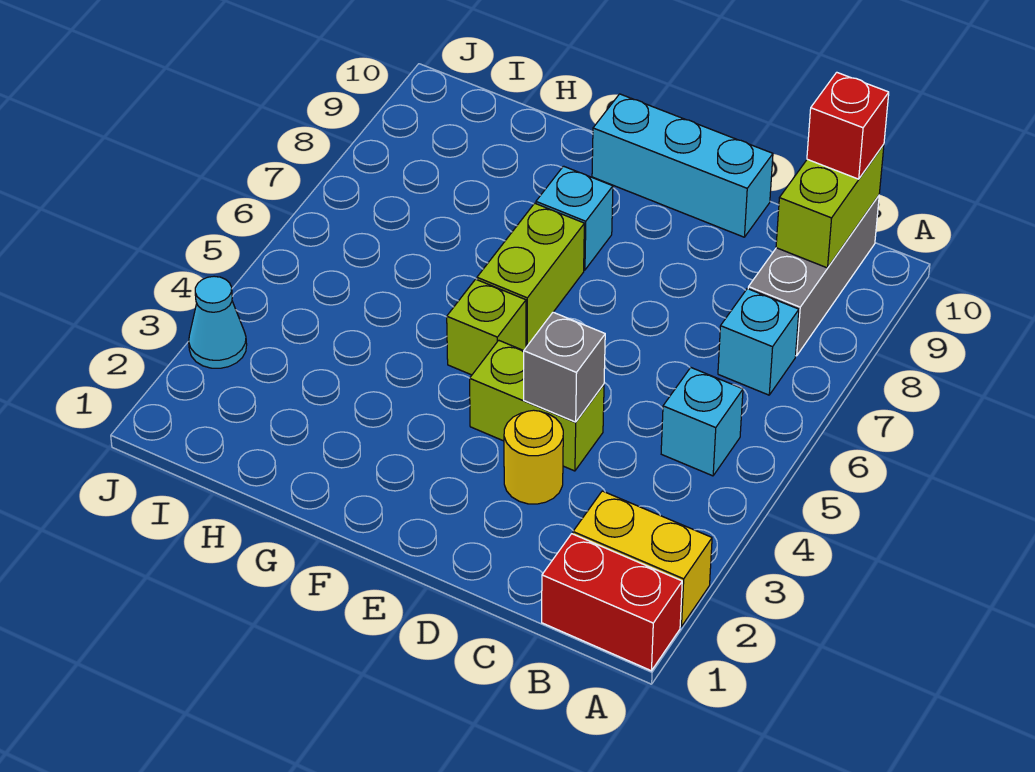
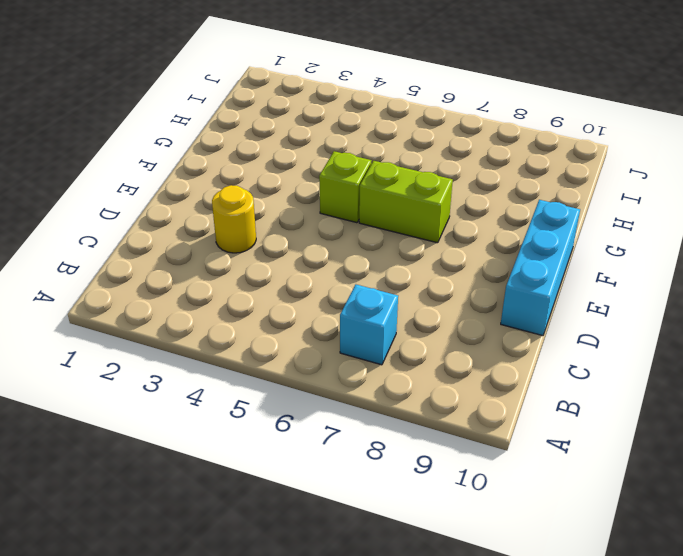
none -> red 1x2 brick [542,534,682,671]
none -> yellow 1x2 brick [573,491,712,627]
none -> cyan 1x1 brick [661,368,743,476]

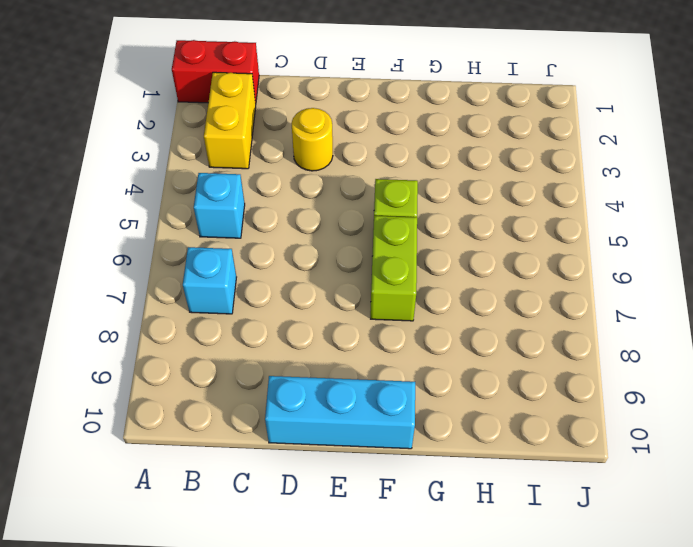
yellow 1x2 brick [204,72,256,169] -> yellow 1x2 brick turned to [573,491,712,627]
none -> grey 1x3 brick [748,196,879,356]
none -> lime 1x2 brick [470,340,604,471]
none -> cyan 1x1 brick [536,166,613,270]

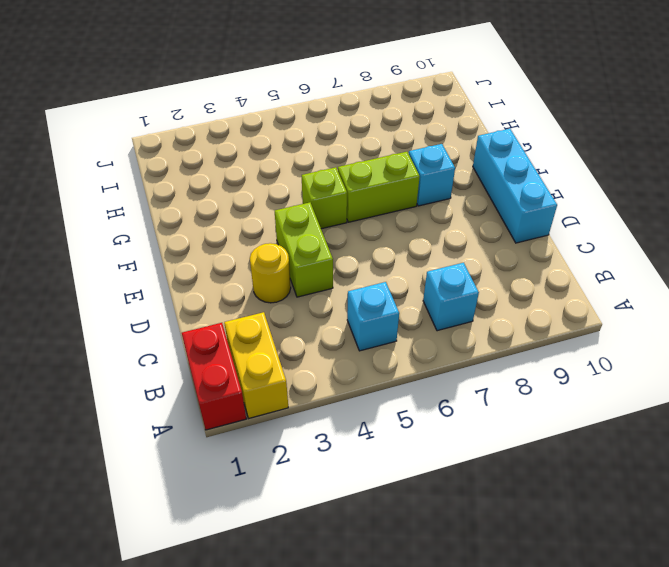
none -> grey 1x3 brick [748,196,879,356]
none -> cyan 1x1 cone [189,276,247,368]
none -> lime 1x2 brick [776,144,884,268]

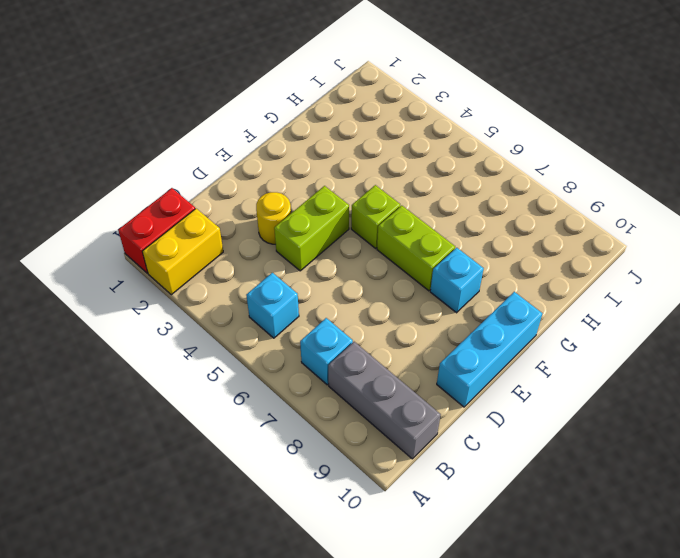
none -> cyan 1x1 cone [189,276,247,368]
none -> lime 1x2 brick [776,144,884,268]
none -> grey 1x1 brick [524,312,605,422]

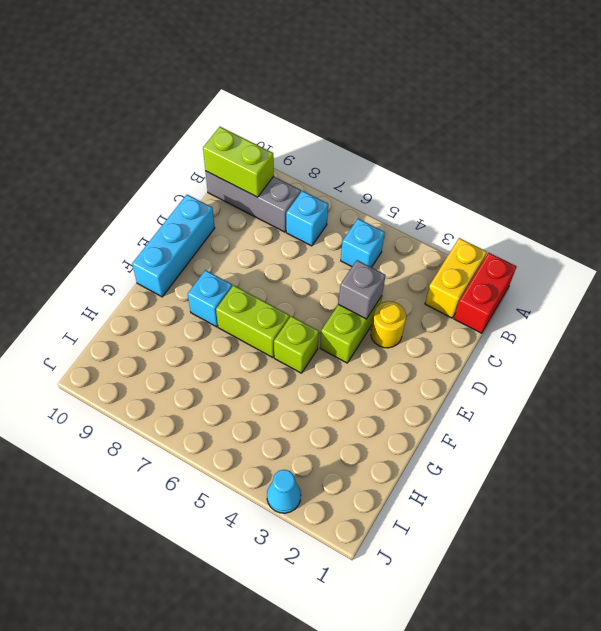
none -> red 1x1 brick [807,72,889,179]

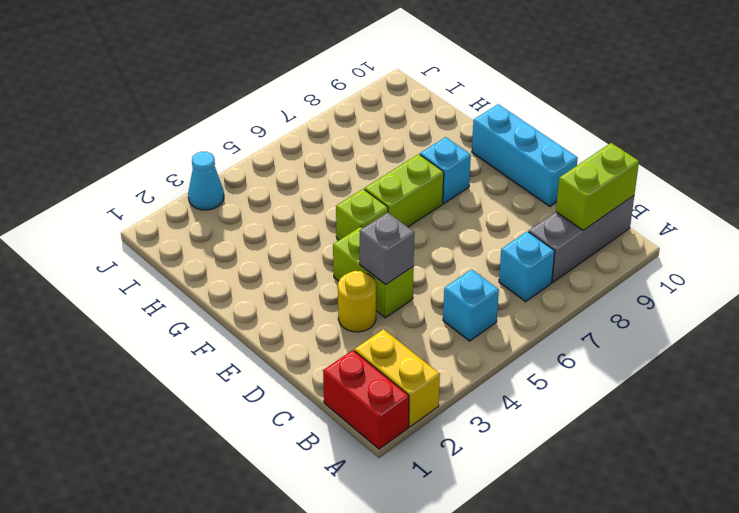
none -> red 1x1 brick [807,72,889,179]

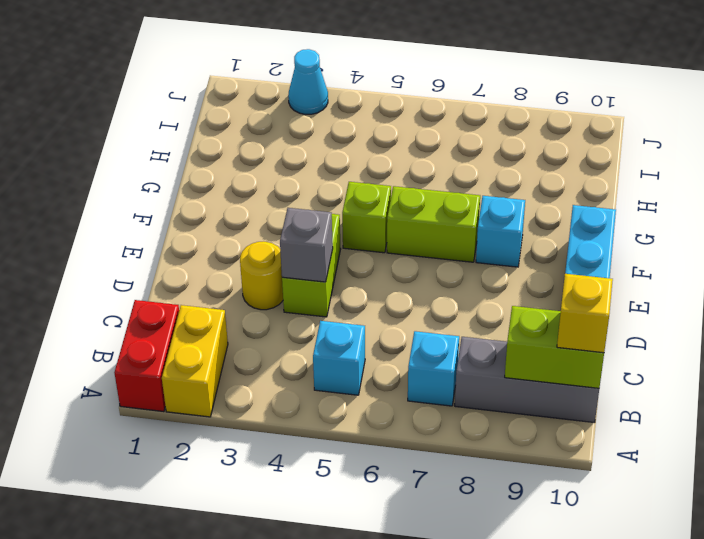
yellow 1x1 brick [557,274,613,353] -> red 1x1 brick [807,72,889,179]

